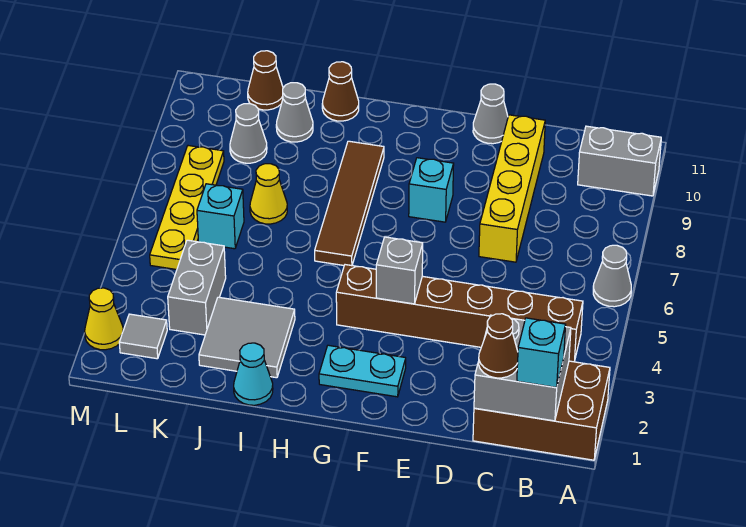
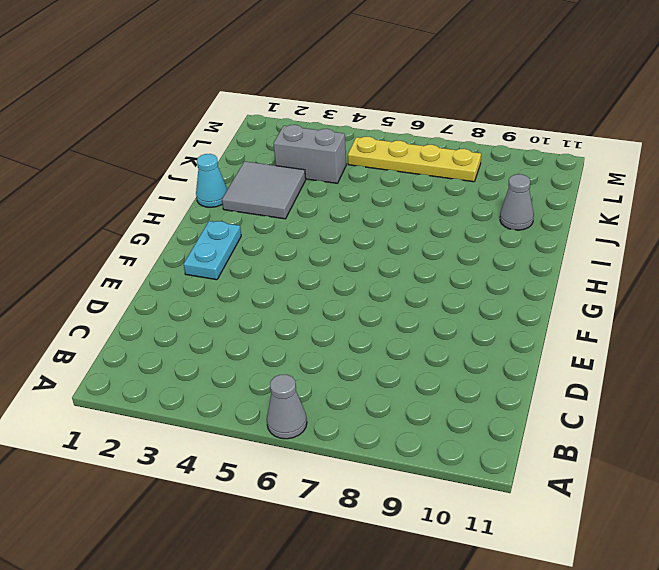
none -> brown 2x3 brick [473,361,610,460]
none -> grey 1x2 brick [578,126,661,196]
none -> brown 1x6 brick [336,265,583,362]

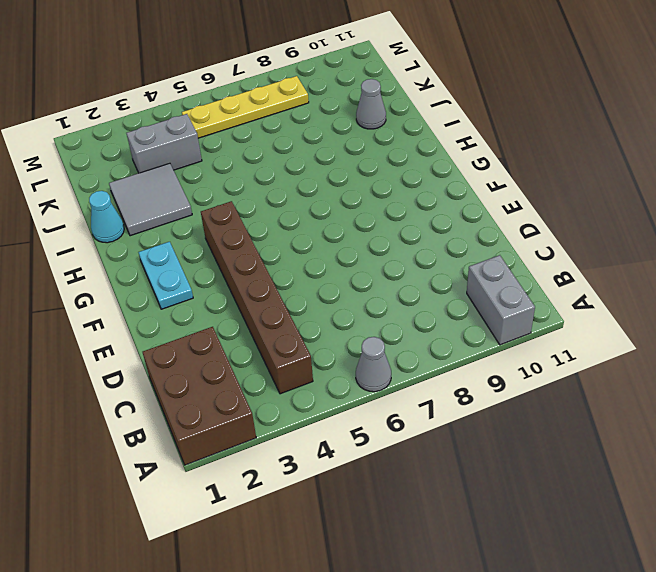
none -> yellow 1x4 brick [479,115,545,262]
none -> grey 1x1 cone [473,84,508,144]
none -> cyan 1x1 brick [409,158,454,222]

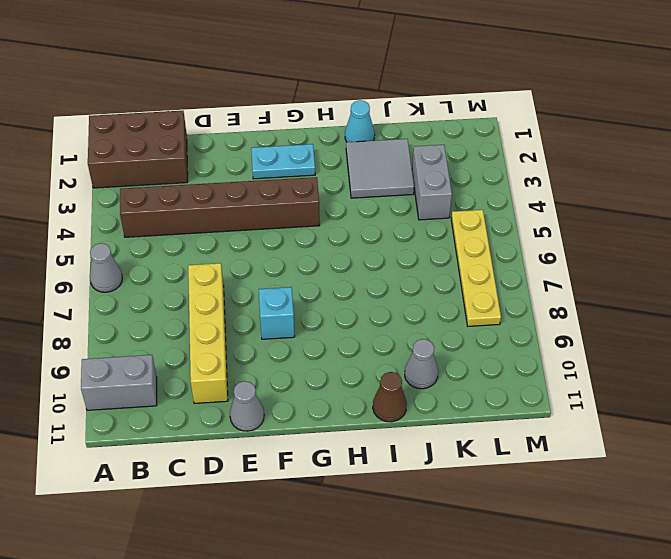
none -> brown 1x4 tile [315,141,384,266]
none -> yellow 1x1 cone [250,164,287,224]
none -> cyan 1x1 brick [197,184,244,249]

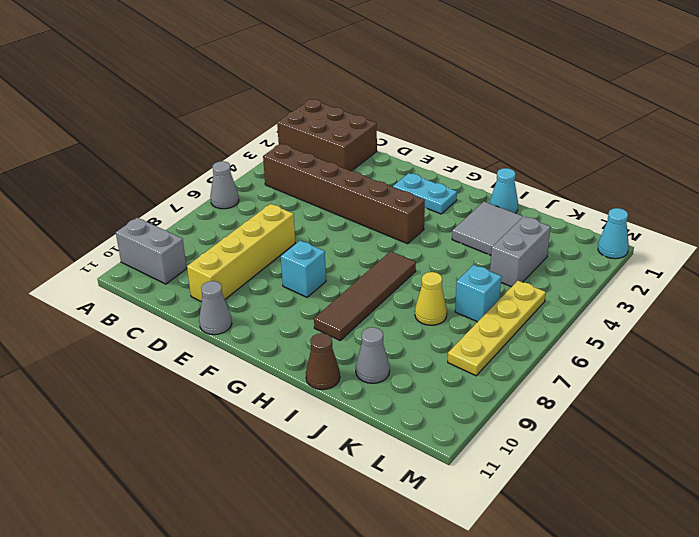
cyan 1x1 cone [598,208,629,259] -> none
none -> grey 1x1 cone [230,104,267,163]
none -> brown 1x1 cone [248,51,283,110]
none -> grey 1x1 tile [119,314,167,359]

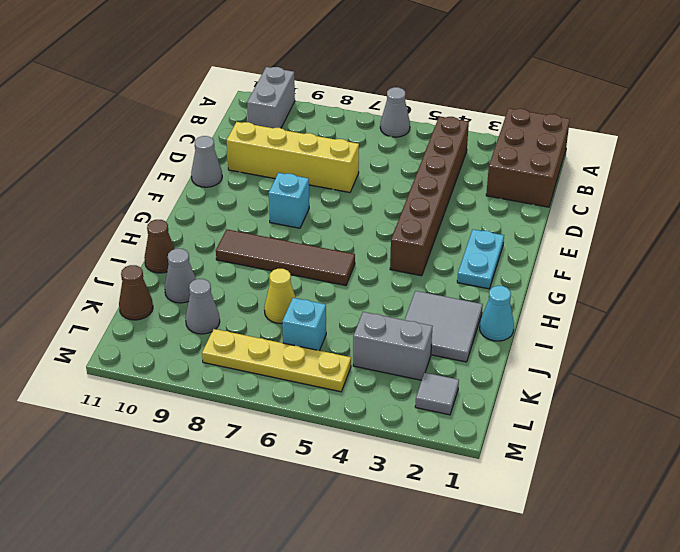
none -> yellow 1x1 cone [85,288,123,350]
none -> grey 2x2 brick [474,315,571,421]
none -> grey 1x1 brick [376,237,423,304]

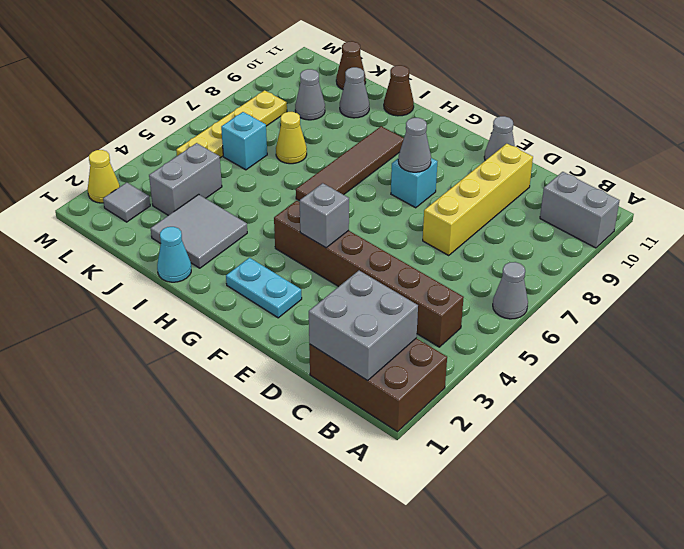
grey 1x1 cone [398,118,431,172] -> none
none -> cyan 1x1 brick [517,318,566,387]
none -> brown 1x1 cone [479,314,518,378]

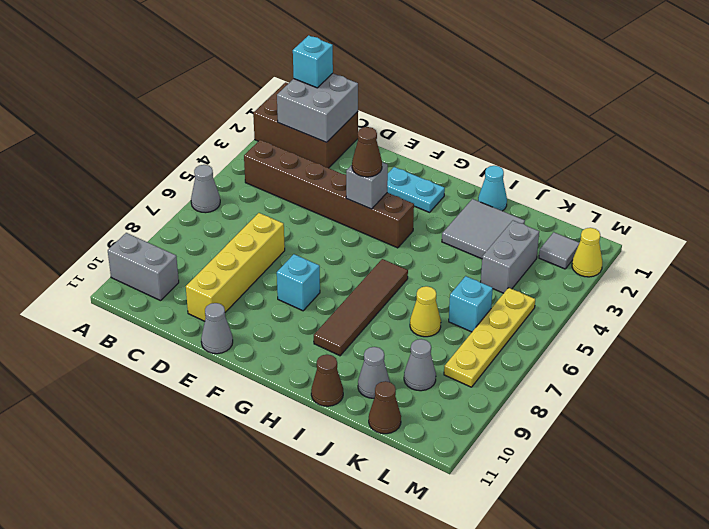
brown 1x1 cone [352,127,382,177] -> brown 1x1 cone moved to [479,314,518,378]

